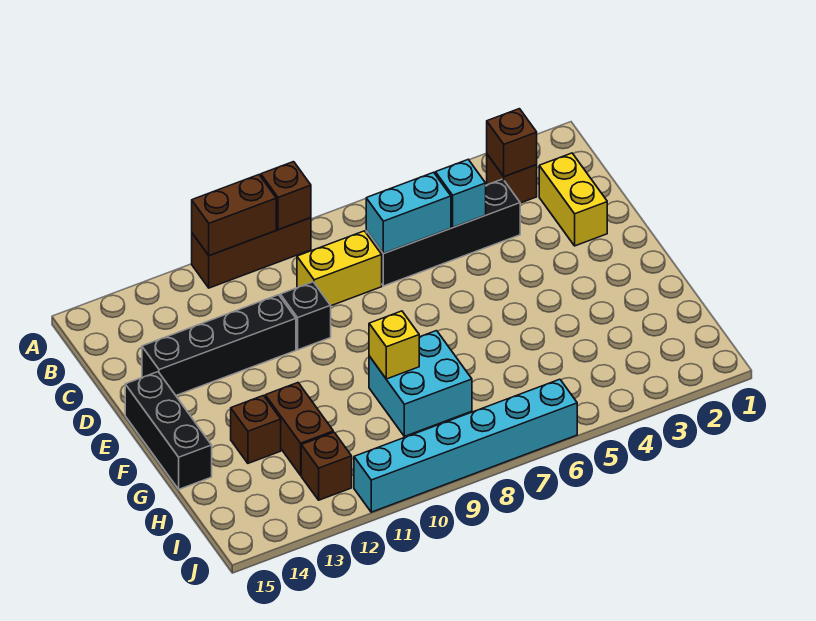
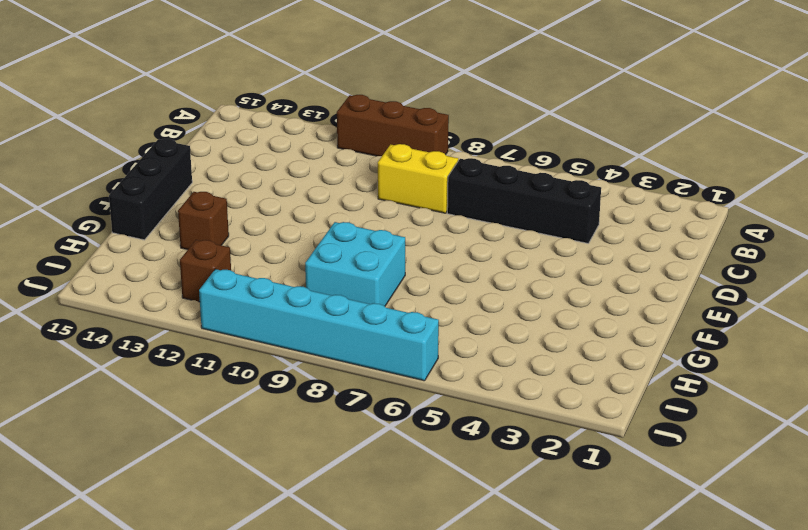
none -> brown 1x1 brick [487,154,537,203]
none -> yellow 1x2 brick [539,153,607,246]
none -> black 1x1 brick [280,282,331,350]

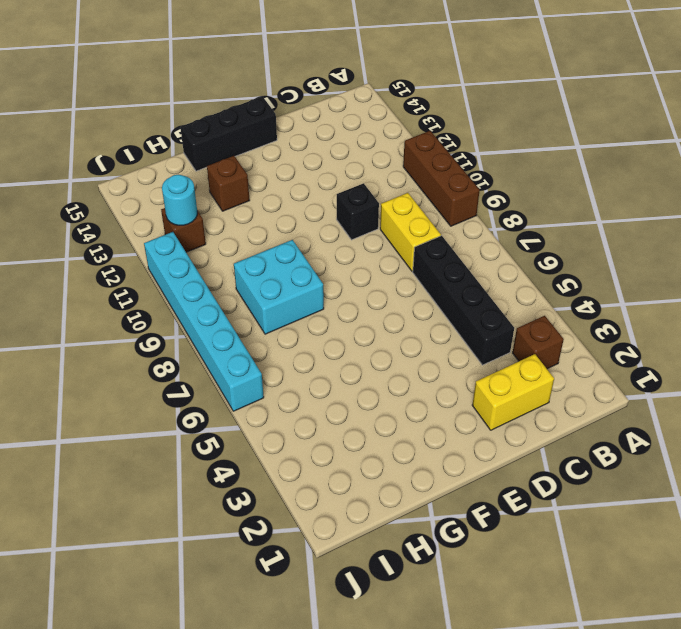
cyan 1x1 round brick [162,175,197,225] -> none
none -> black 1x4 brick [142,295,296,395]
none -> brown 1x2 brick [265,383,333,475]
none -> brown 1x1 brick [261,162,311,230]

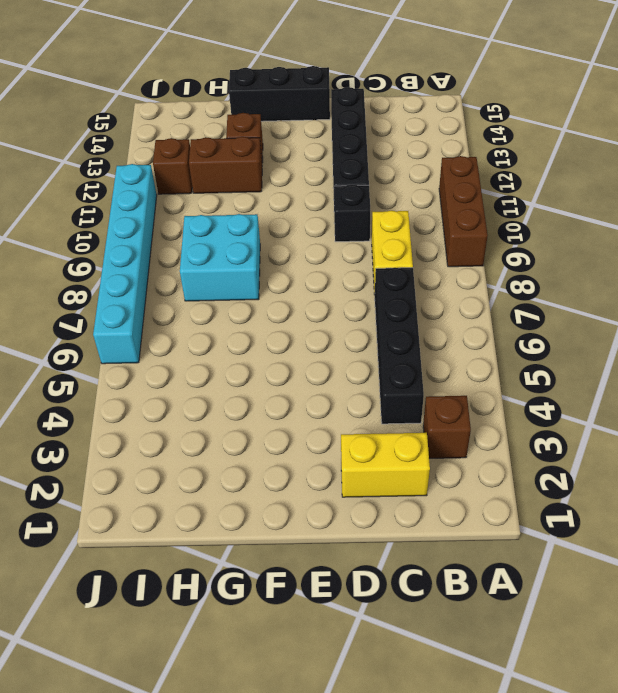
none -> brown 1x1 brick [261,162,311,230]
none -> brown 1x2 brick [192,175,276,256]
none -> brown 1x1 brick [487,109,537,177]

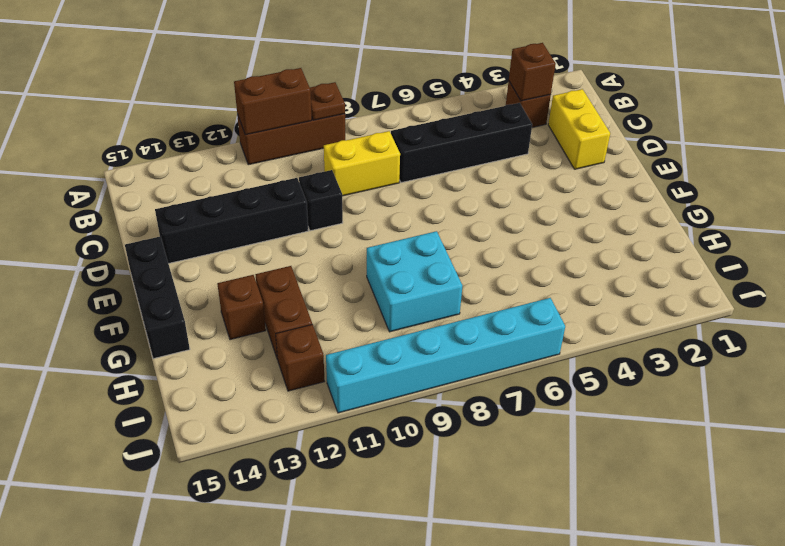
brown 1x1 plate [310,82,345,120] -> brown 1x1 brick [261,162,311,230]
none -> cyan 1x1 brick [435,160,486,227]
none -> cyan 1x2 brick [366,172,451,254]
none -> yellow 1x1 brick [369,311,419,379]

